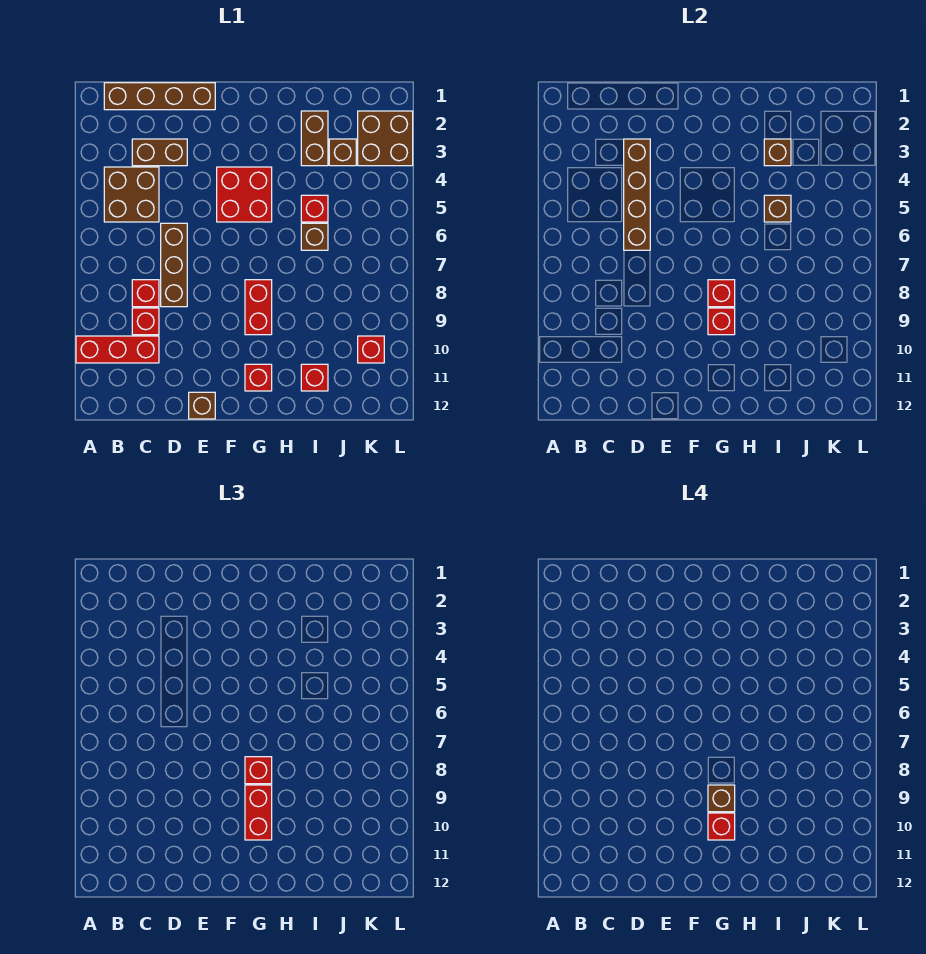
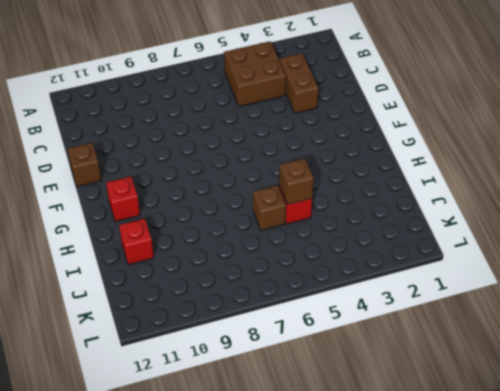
none -> red 1x3 brick [76,336,159,363]
none -> brown 1x4 brick [104,83,215,110]
none -> red 1x1 brick [132,280,159,307]

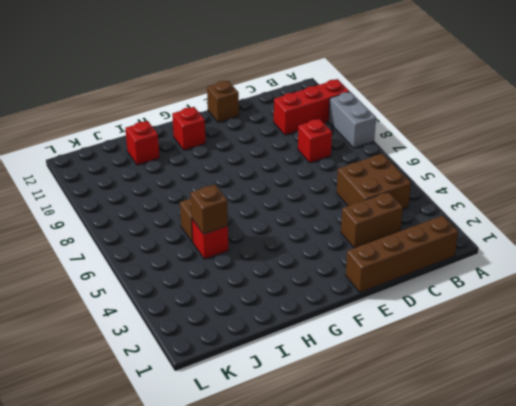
grey 1x2 brick [329,92,376,148] -> none
none -> red 1x1 brick [132,308,159,335]
none -> brown 1x3 brick [161,223,187,307]
none -> red 2x2 brick [217,167,272,222]

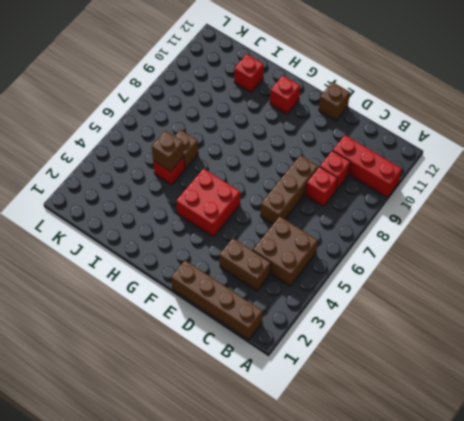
none -> red 1x2 brick [245,280,272,335]
none -> brown 1x2 brick [301,111,328,166]
none -> brown 1x1 brick [329,139,356,166]

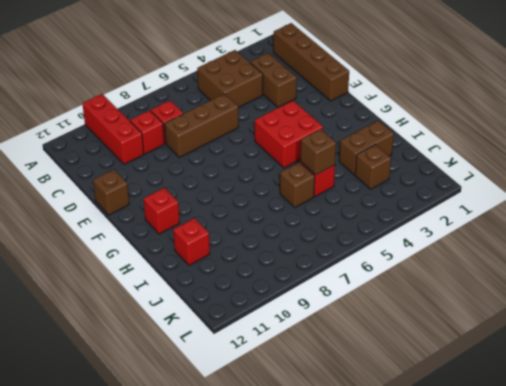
none -> red 1x2 brick [245,280,272,335]
none -> brown 2x2 brick [358,111,413,166]
none -> red 1x1 brick [358,336,384,363]

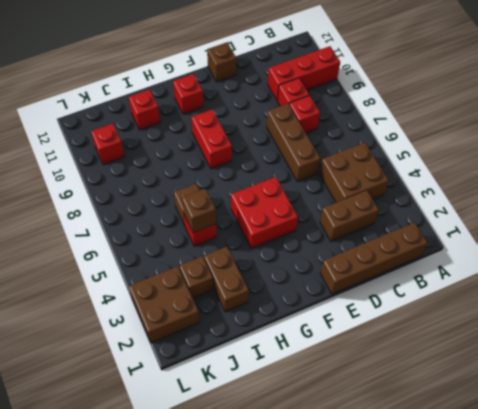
none -> brown 1x4 brick [624,139,650,250]
none -> red 1x1 brick [708,280,735,307]
none -> red 1x1 brick [708,308,735,335]

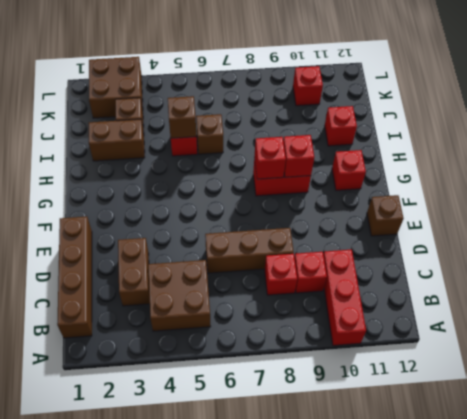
none -> red 2x2 brick [217,167,272,222]
none -> brown 1x4 brick [624,139,650,250]
none -> brown 1x1 brick [764,139,791,166]

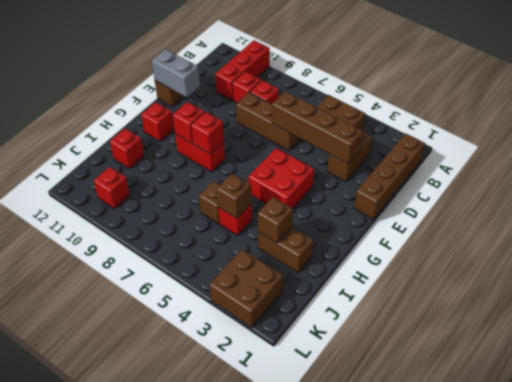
grey 1x2 brick [152,49,200,97] -> none
none -> brown 1x1 brick [329,139,356,166]
none -> red 1x1 brick [245,757,272,784]
none -> red 1x2 brick [245,785,272,840]

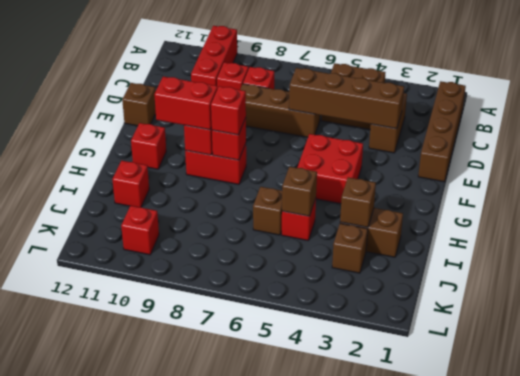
none -> brown 2x2 brick [358,111,413,166]
none -> brown 1x1 brick [708,785,735,812]
none -> red 1x1 brick [708,813,735,840]

